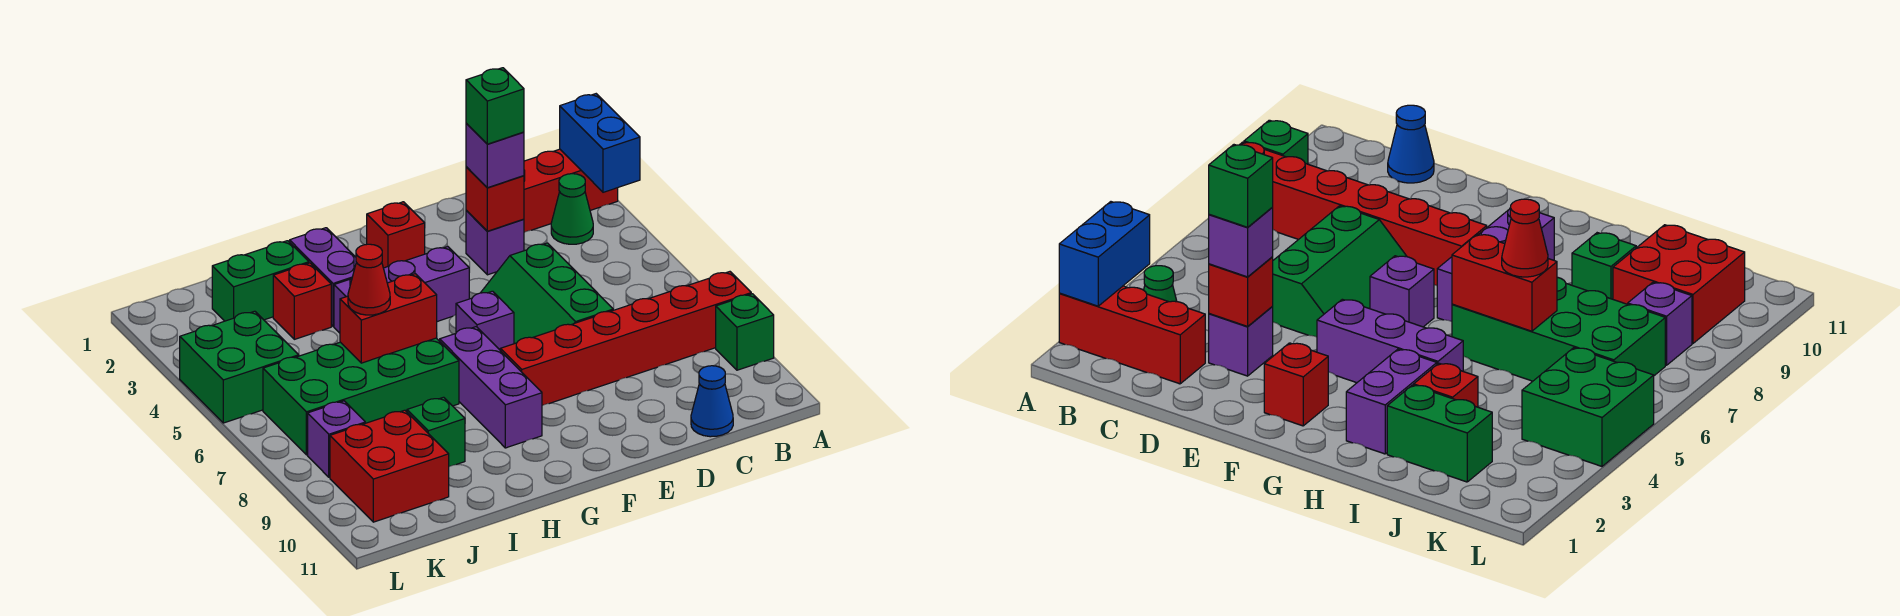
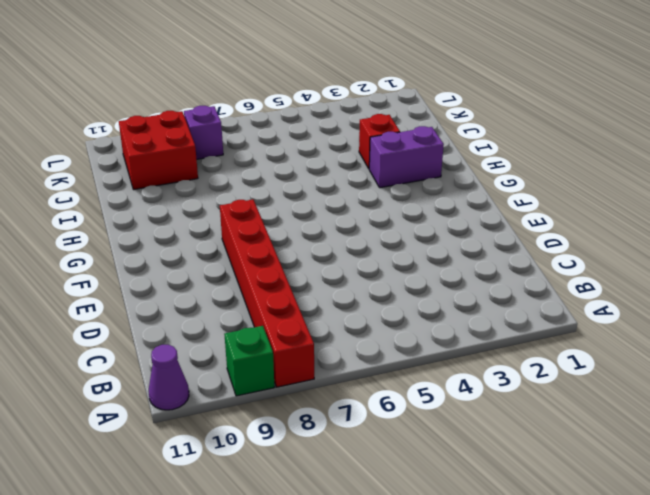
purple 1x1 cone [149,345,189,410] -> none
none -> red 1x3 brick [524,149,618,232]
none -> green 1x1 cone [551,174,593,244]
none -> blue 1x1 cone [691,366,733,437]

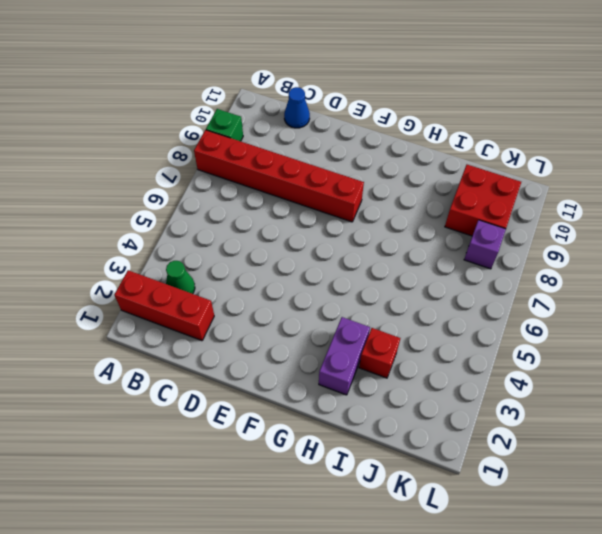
none -> purple 1x1 brick [466,211,524,275]
none -> green 2x3 slope [481,243,613,344]
none -> red 1x1 brick [367,202,425,268]

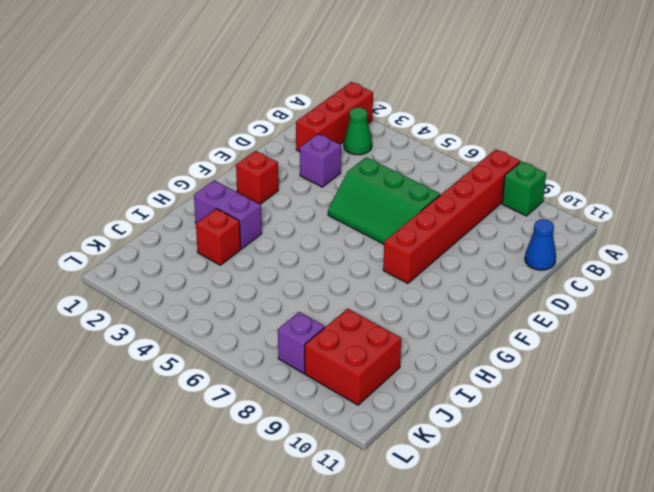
none -> purple 1x3 brick [334,246,469,333]
none -> purple 1x1 brick [456,291,514,350]
none -> purple 1x3 brick [440,327,542,448]

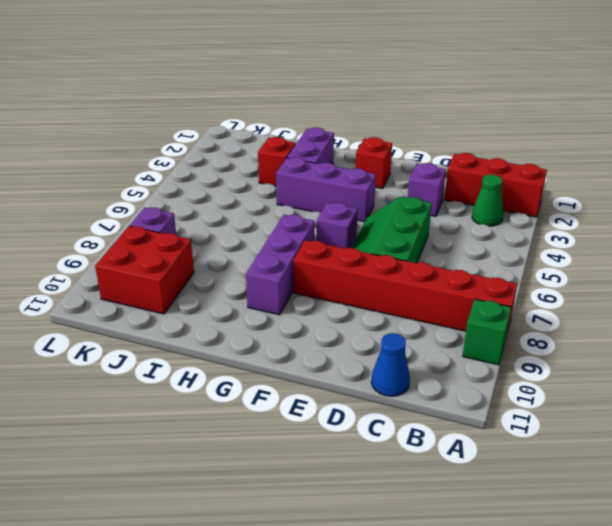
none -> green 2x4 brick [263,338,459,455]
none -> green 1x2 brick [212,241,309,321]
none -> green 1x1 brick [407,397,465,466]

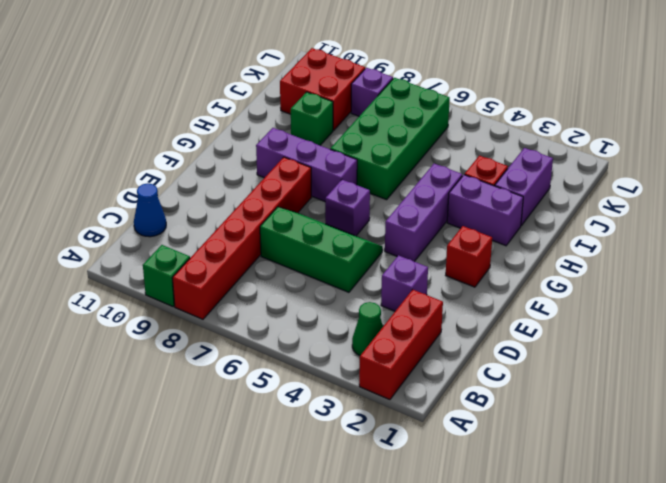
purple 1x2 brick [495,148,553,225] -> green 1x2 brick [212,241,309,321]
none -> green 2x2 brick [180,311,299,423]
none -> blue 1x2 brick [560,94,640,192]
none -> red 1x1 brick [466,167,524,231]

